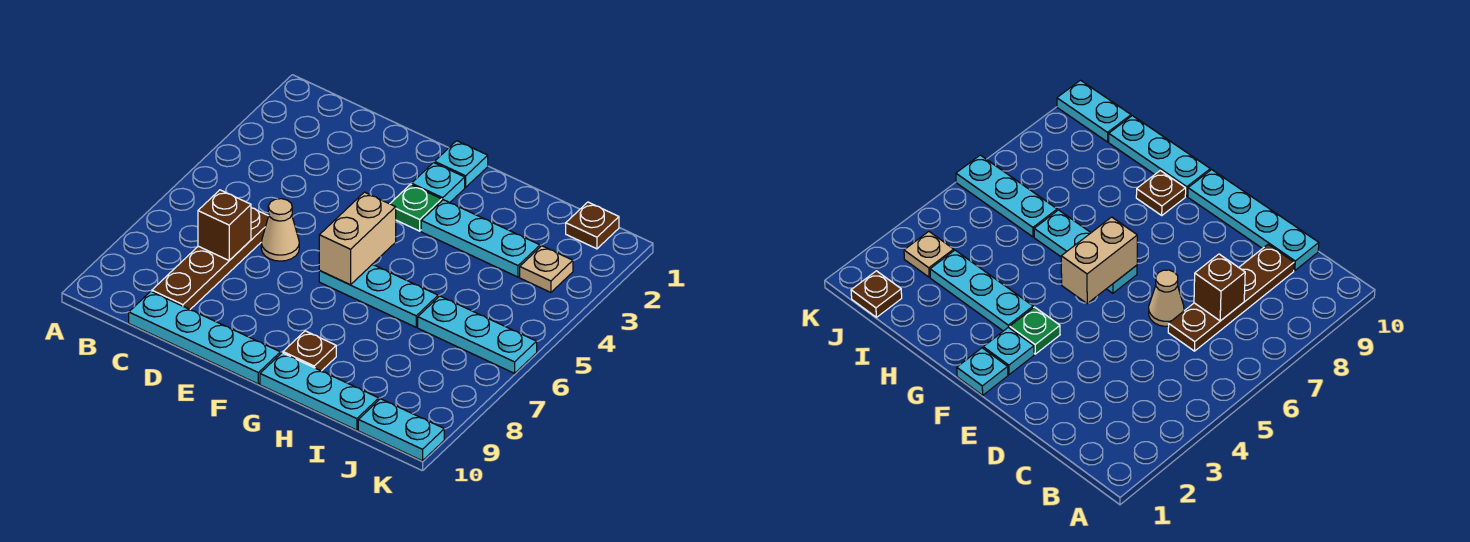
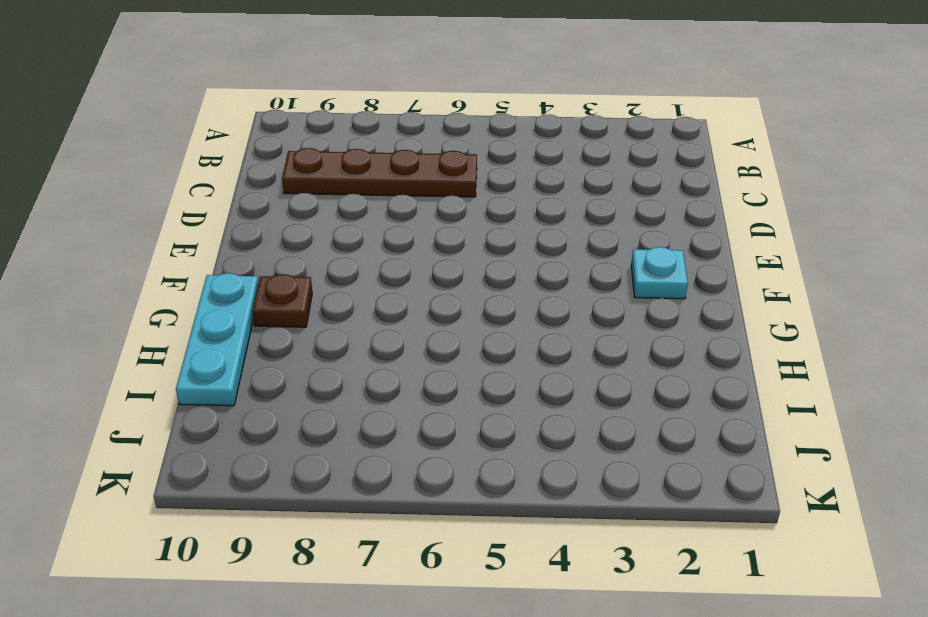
none -> cyan 1x4 plate [129,291,280,384]
none -> tan 1x1 cone [261,199,299,261]
none -> cyan 1x1 plate [435,141,488,187]

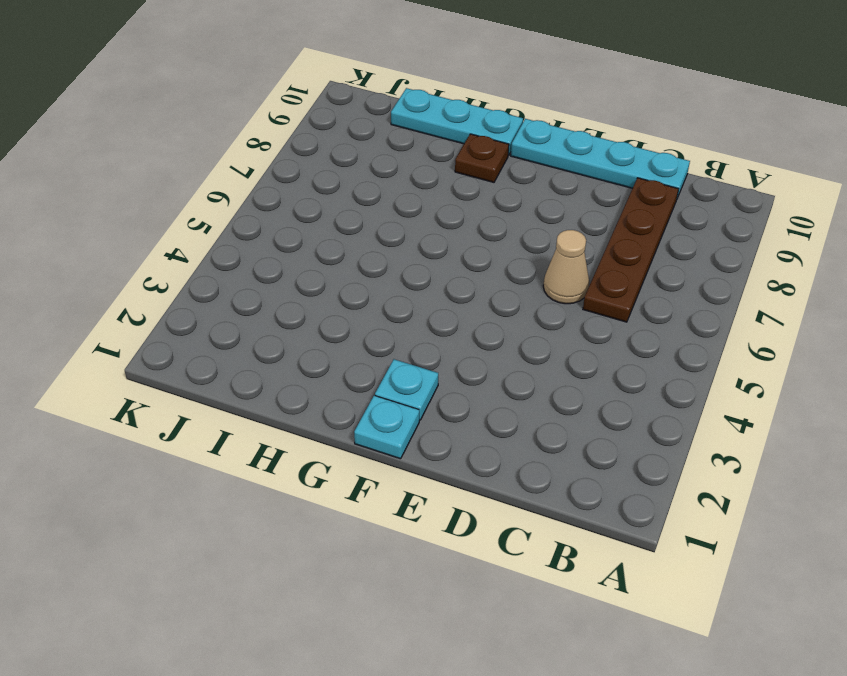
none -> green 1x1 plate [390,184,442,231]
none -> cyan 1x3 plate [319,264,438,327]
none -> cyan 1x3 plate [421,200,540,277]

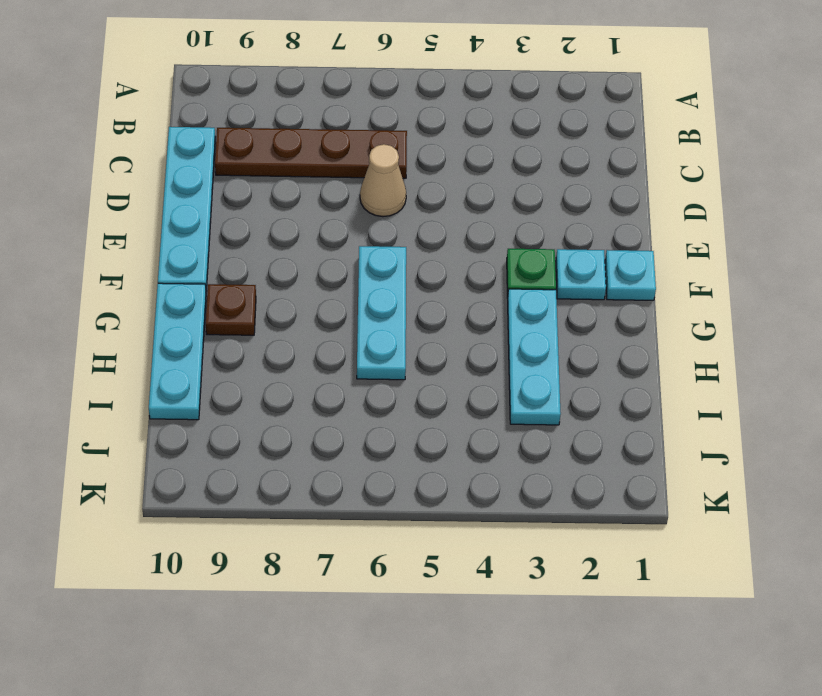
none -> cyan 1x3 plate [418,296,537,373]
none -> brown 1x1 plate [566,202,619,249]
none -> tan 1x1 plate [520,246,573,292]

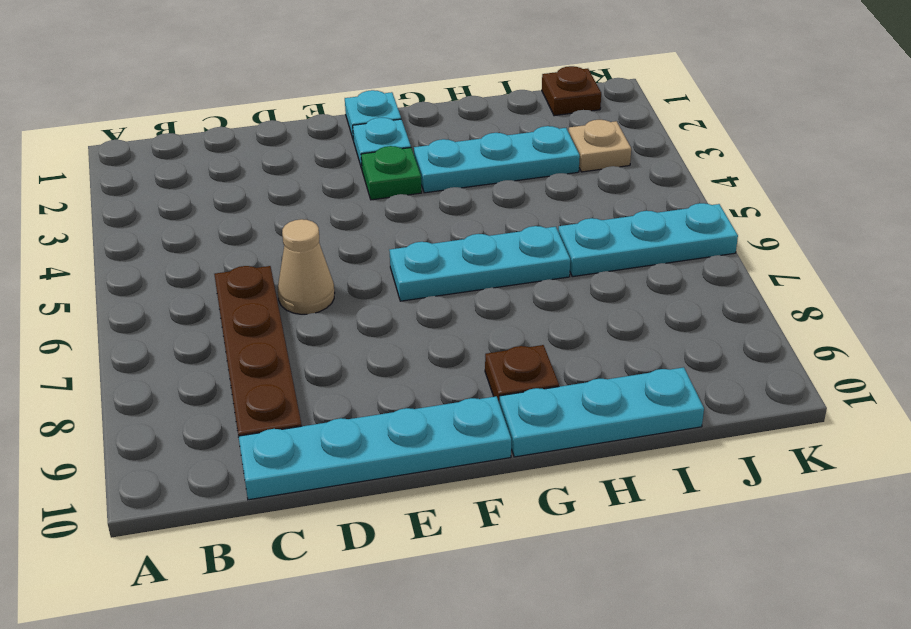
none -> cyan 1x2 plate [358,399,444,461]
none -> brown 1x1 brick [198,190,251,260]
none -> tan 1x2 brick [319,192,396,285]

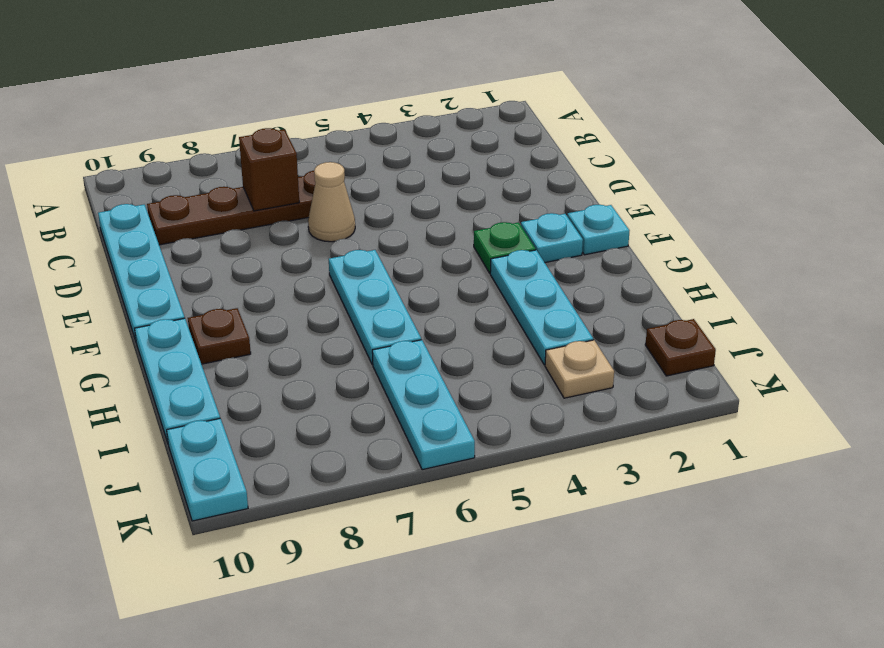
none -> tan 1x2 brick [319,192,396,285]

